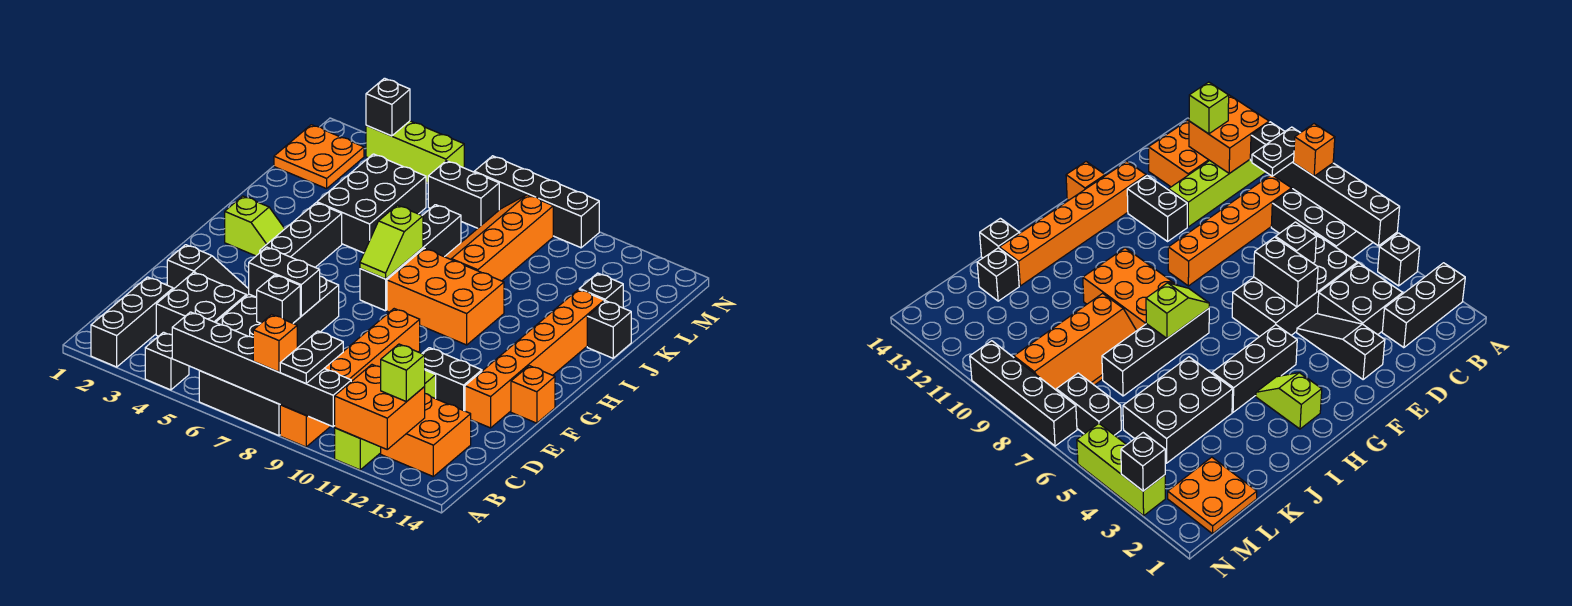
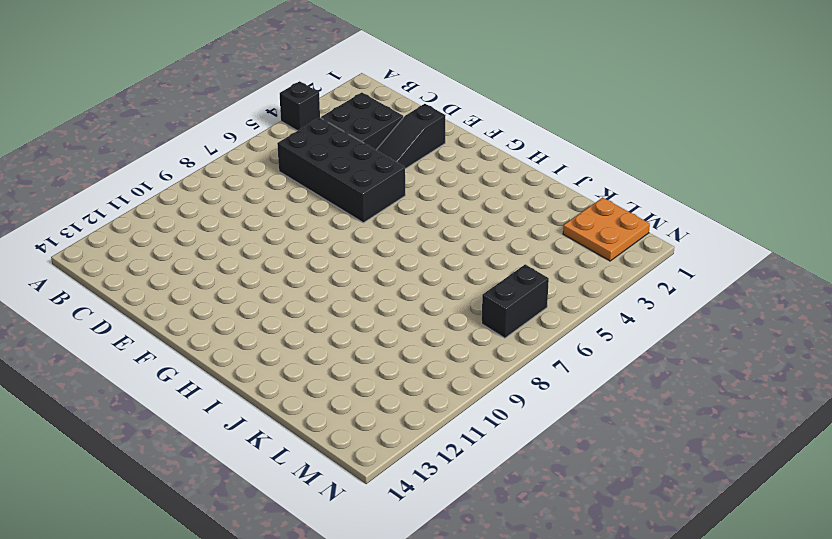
none -> black 1x3 brick [91,277,173,367]
none -> black 2x3 brick [199,371,280,436]
none -> orange 1x6 brick [280,309,420,447]
none -> lime 1x4 brick [335,370,436,470]

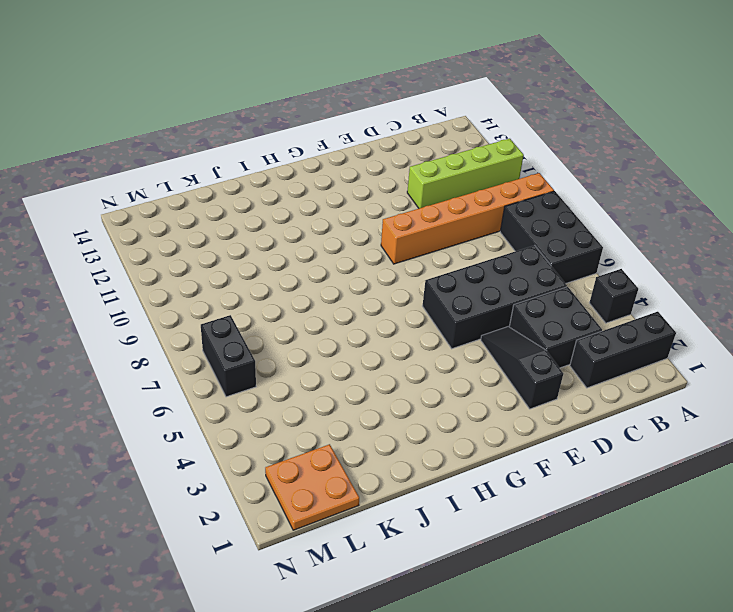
none -> orange 2x2 brick [381,394,471,476]
none -> black 1x2 brick [422,348,482,411]
none -> orange 1x6 brick [465,289,604,428]
none -> orange 1x1 brick [511,366,555,423]

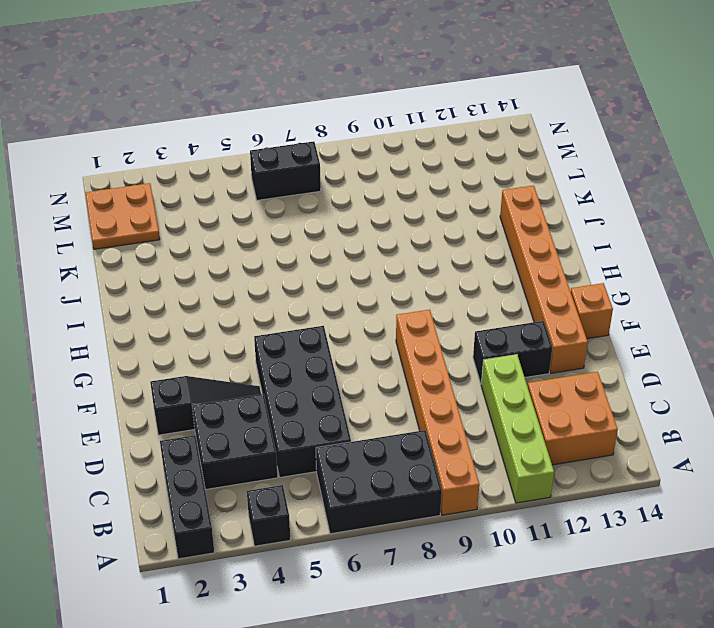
none -> black 1x3 brick [260,203,342,267]
none -> lime 1x2 slope [225,196,285,256]
none -> black 1x4 brick [360,205,461,311]
none -> orange 2x3 brick [387,248,504,345]

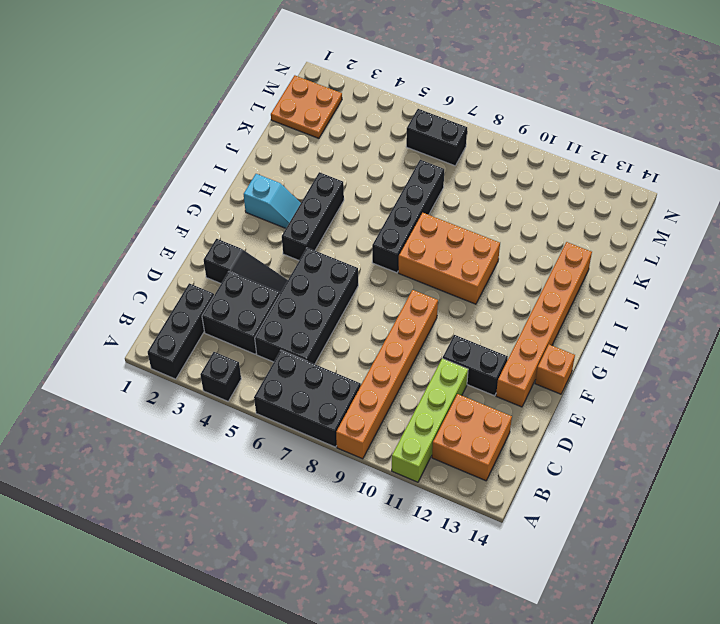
cyan 1x2 slope [244,174,301,228] -> lime 1x2 slope [225,196,285,256]
none -> black 2x3 brick [317,154,426,253]
none -> orange 2x4 slope [445,195,553,281]
none -> black 1x1 brick [587,301,631,358]
none -> black 1x1 brick [579,273,623,308]

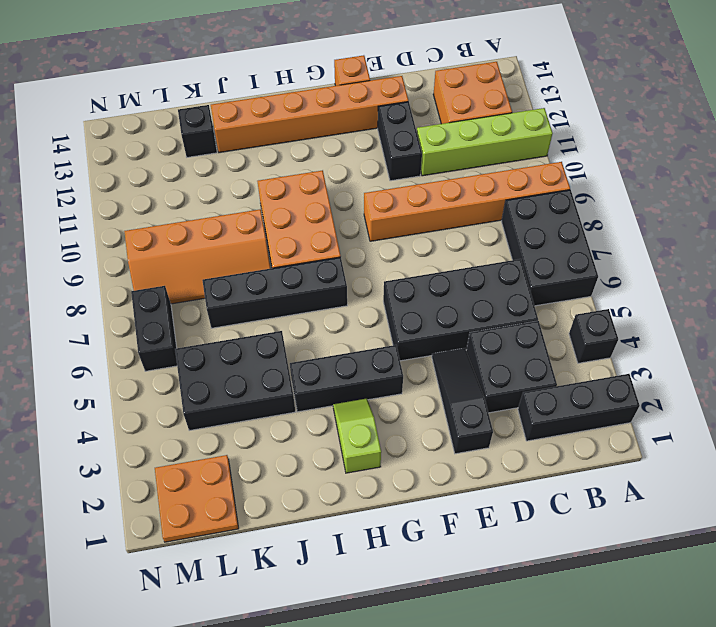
none -> black 1x1 brick [587,301,631,358]
none -> lime 1x3 brick [366,121,464,183]
none -> black 1x4 brick [474,156,599,248]
none -> black 1x6 brick [172,312,351,427]

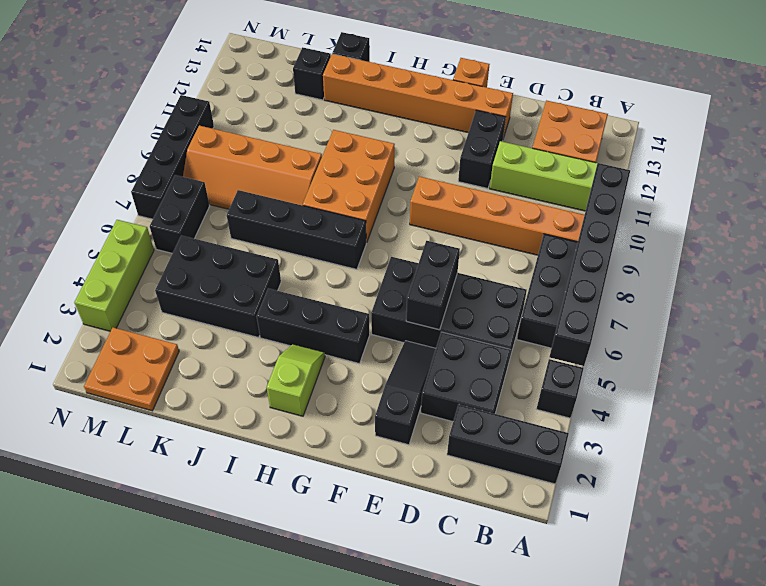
none -> orange 2x2 brick [335,365,425,449]
none -> black 1x1 brick [256,275,300,323]
none -> lime 1x2 slope [360,205,423,279]
none -> black 1x1 brick [366,78,410,136]

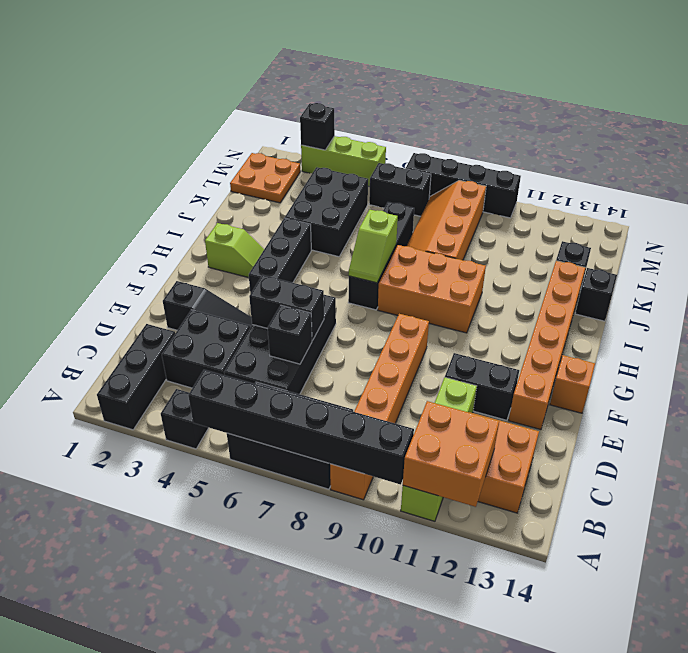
none -> orange 1x1 brick [253,315,297,372]
none -> black 1x2 plate [280,331,343,384]
none -> lime 1x1 brick [381,344,425,402]

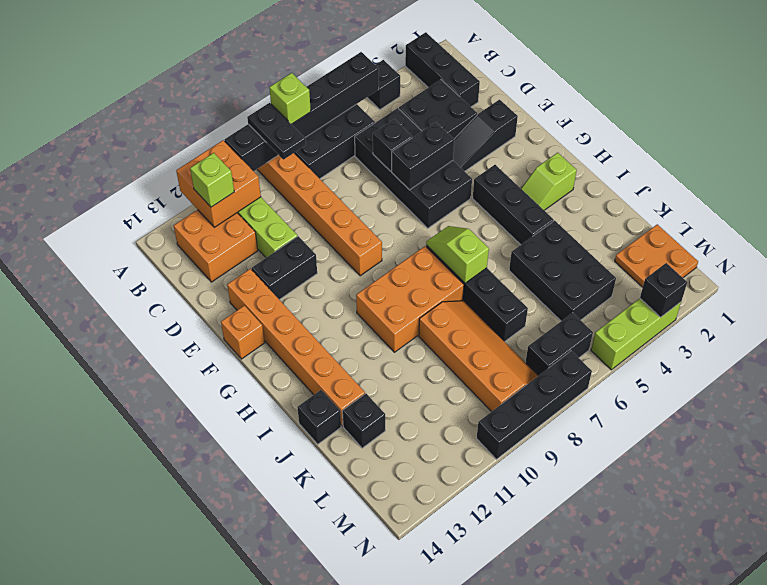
lime 1x1 brick [269,73,311,124] -> orange 1x1 brick [253,315,297,372]

